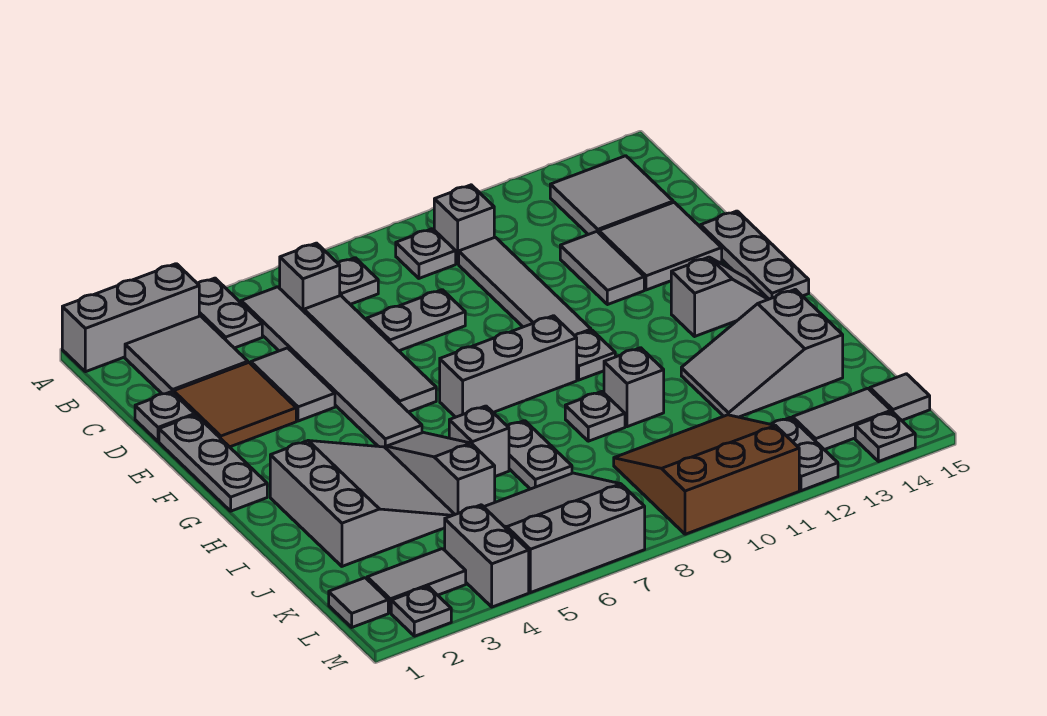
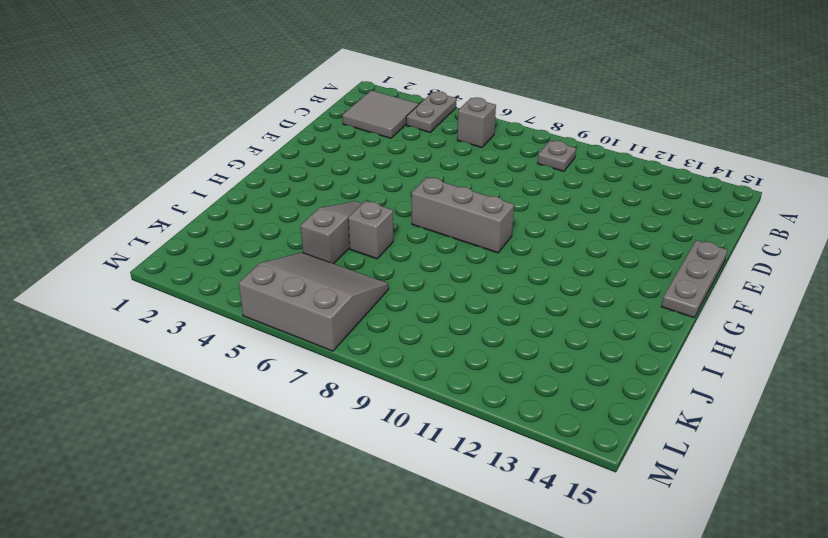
none -> grey 1x3 brick [62,264,199,372]
none -> grey 1x6 tile [241,287,422,448]
none -> grey 1x1 plate [338,258,378,304]
none -> grey 1x1 brick [434,185,494,264]

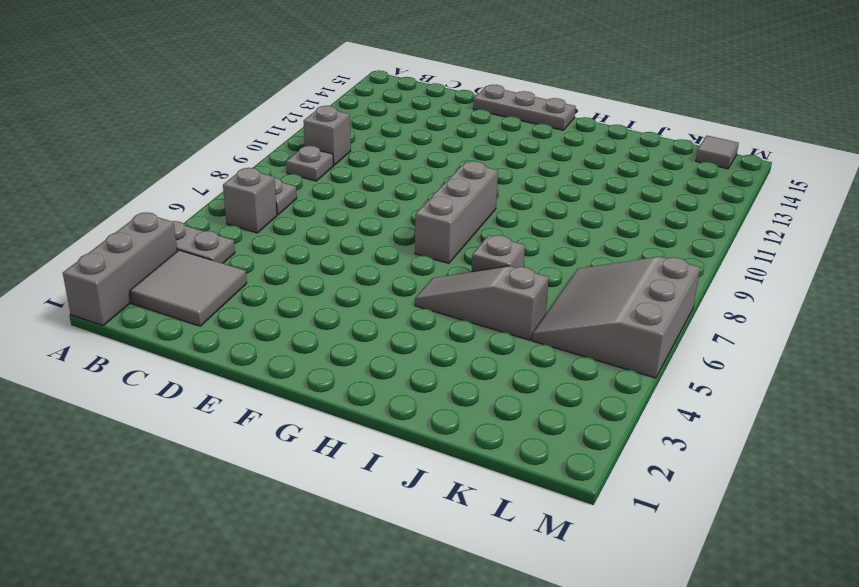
none -> grey 1x6 tile [241,287,422,448]
none -> grey 2x2 tile [550,156,673,235]
none -> grey 1x4 tile [304,296,436,412]
none -> grey 1x4 tile [459,237,591,335]

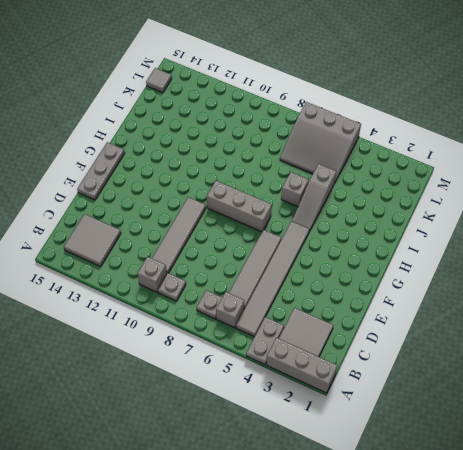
none -> grey 1x1 plate [135,392,195,441]
none -> brown 2x2 tile [174,363,296,447]
none -> grey 1x2 tile [251,348,335,421]
none -> grey 1x2 plate [367,290,465,351]

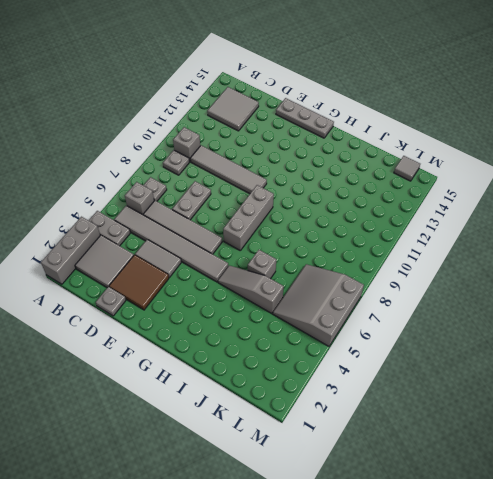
none -> grey 1x2 tile [560,232,644,305]
none -> grey 2x2 tile [599,202,722,290]
none -> grey 1x3 plate [159,415,267,511]
none -> grey 1x1 plate [575,330,615,380]

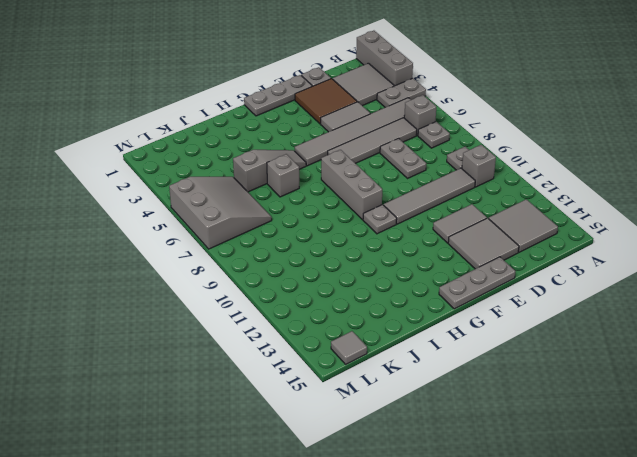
none -> grey 1x2 slope [671,257,768,336]
none -> grey 3x3 slope [270,441,455,566]
none -> grey 1x2 plate [508,421,572,489]
none -> grey 1x1 plate [565,392,625,441]

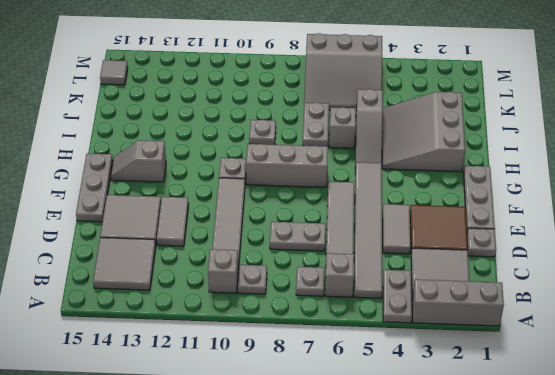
none -> grey 1x1 brick [604,348,664,427]
none -> grey 2x3 slope [681,289,843,417]
none -> brown 3x3 slope [614,415,799,534]
none -> grey 1x1 tile [329,578,388,627]

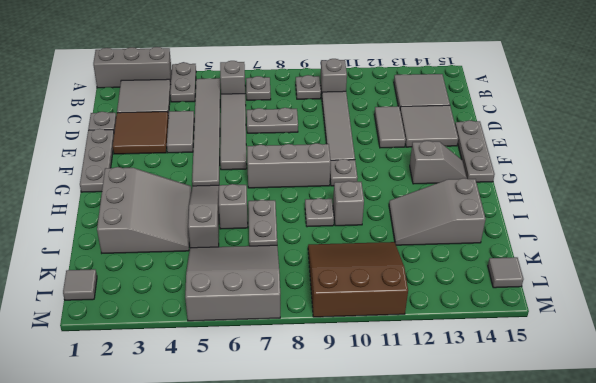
none -> grey 1x2 tile [367,549,466,613]
none -> grey 1x2 brick [445,505,529,607]
none -> grey 1x2 plate [772,418,838,491]
none -> grey 1x2 tile [793,388,891,450]

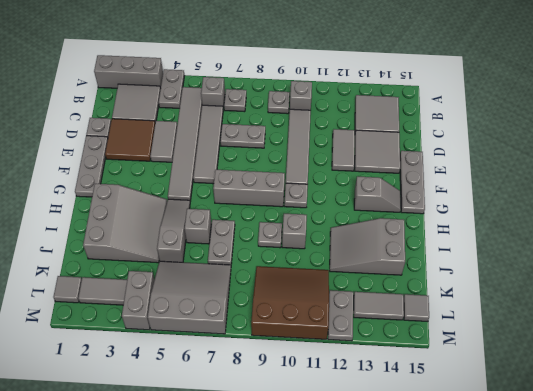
none -> grey 1x1 plate [391,587,451,636]
none -> grey 1x1 plate [855,412,915,462]

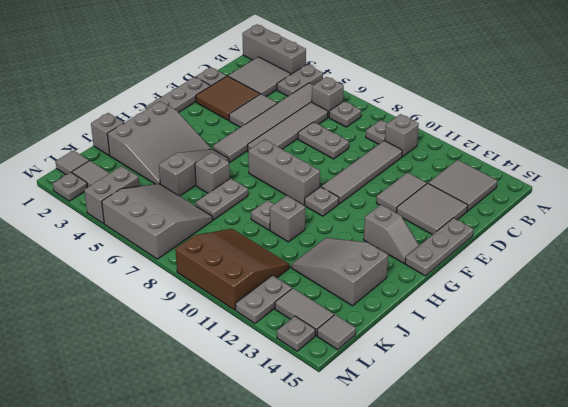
grey 1x1 brick [91,113,124,155] -> none

